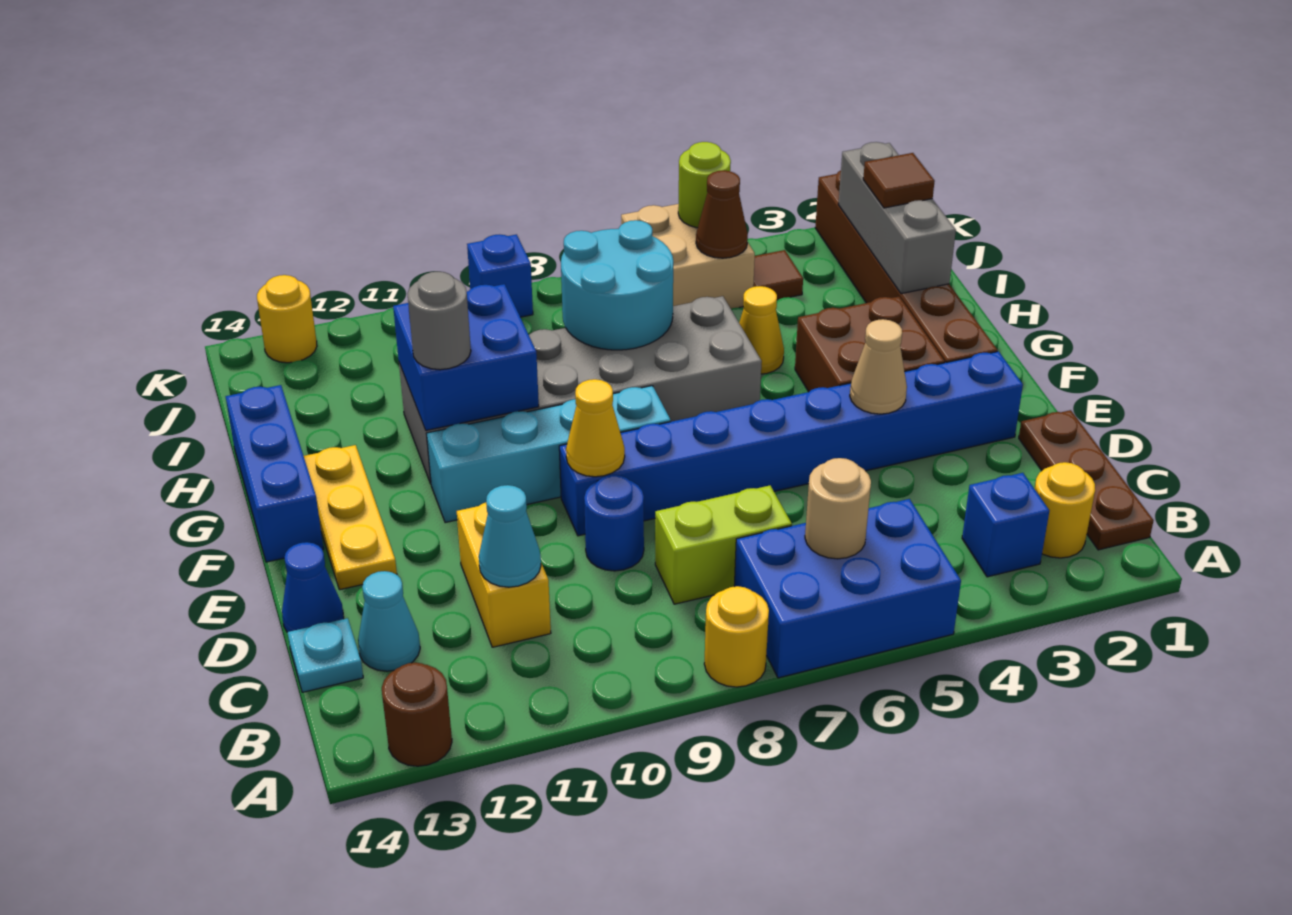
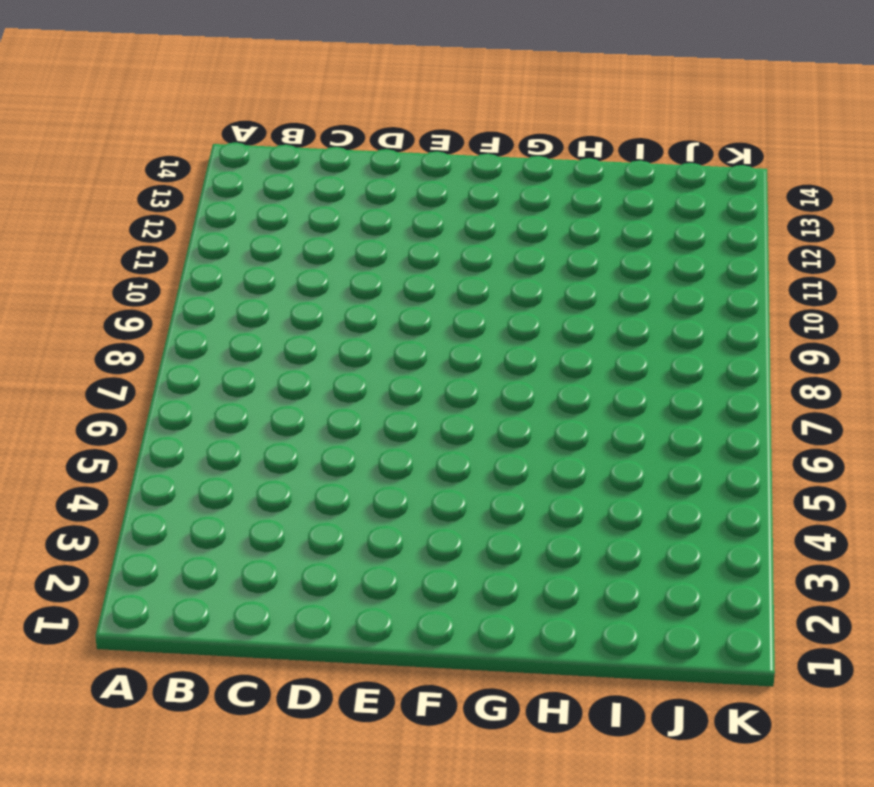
none -> blue 2x3 brick [734,499,961,678]
none -> yellow 1x1 round brick [704,586,769,687]
none -> brown 1x1 round brick [382,663,452,766]
none -> brown 1x3 plate [1019,410,1154,550]

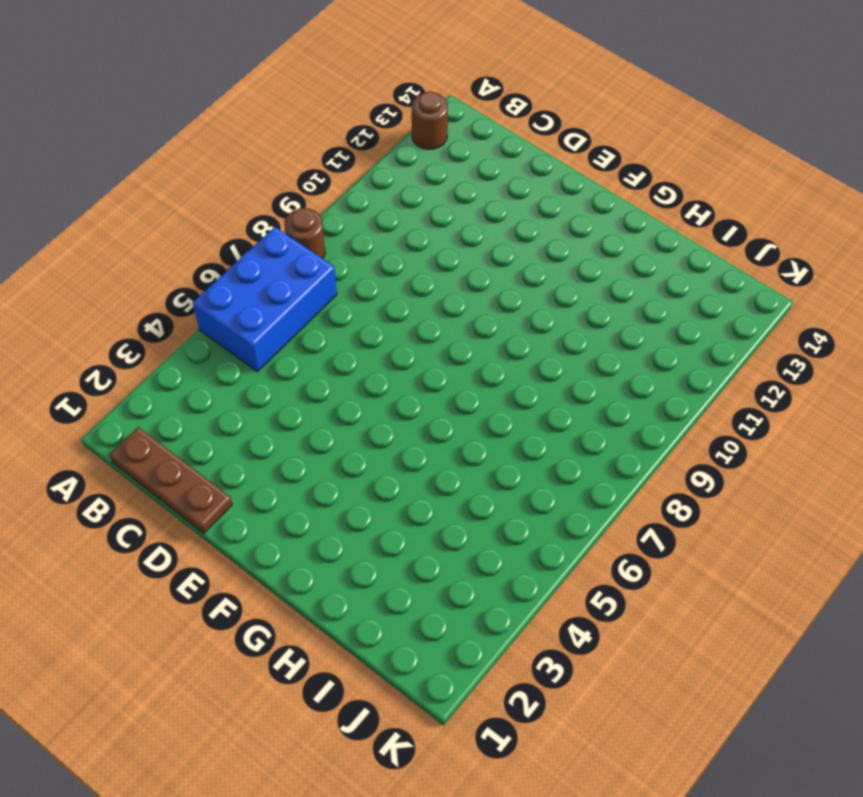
brown 1x1 round brick [284,208,325,259] -> yellow 1x1 round brick [704,586,769,687]
none -> yellow 1x1 round brick [1035,462,1095,558]
none -> blue 1x1 brick [962,473,1049,577]
none -> lime 1x2 brick [655,486,792,604]
none -> yellow 1x2 brick [457,503,551,647]

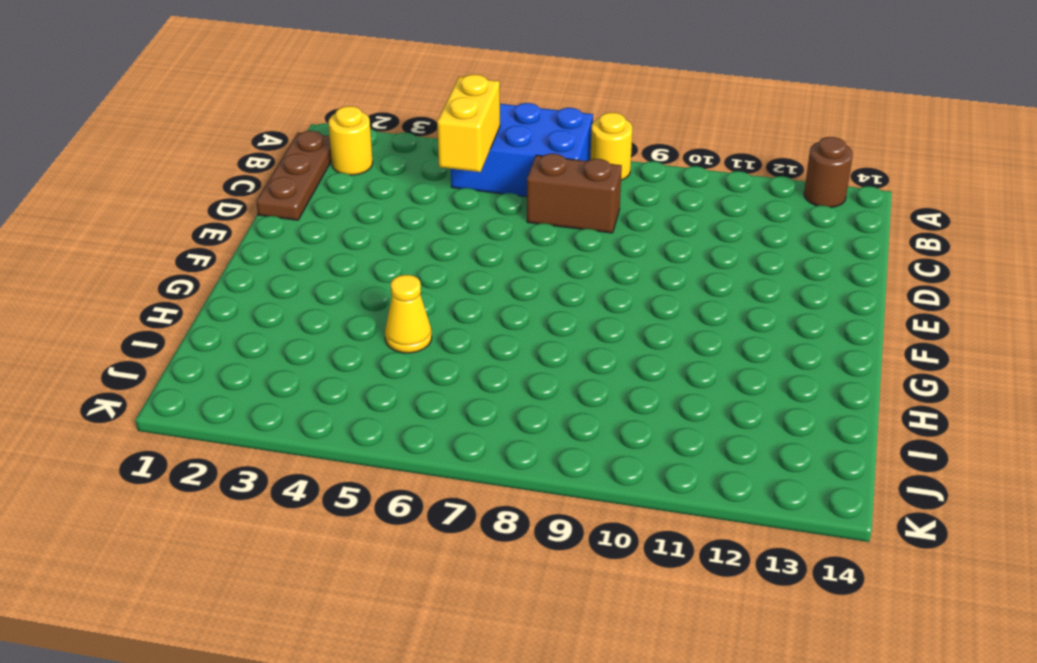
yellow 1x2 brick [437,75,500,172] -> yellow 1x2 brick moved to [457,503,551,647]
brown 1x2 brick [527,154,622,233] -> lime 1x2 brick [655,486,792,604]
none -> blue 1x1 brick [962,473,1049,577]
none -> cyan 1x1 cone [358,571,420,671]
none -> cyan 1x1 plate [287,618,363,692]
none -> blue 1x1 round brick [584,475,644,571]

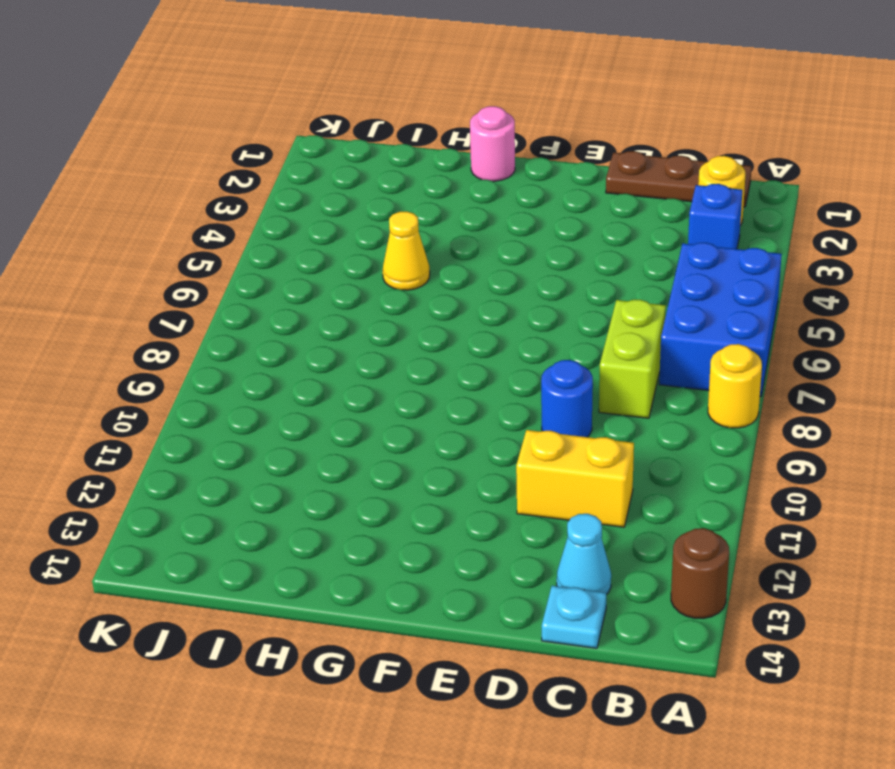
pink 1x1 round brick [470,106,515,181] -> none
none -> blue 1x1 cone [282,542,344,632]
none -> blue 1x8 brick [559,351,1023,536]
none -> yellow 1x3 plate [304,445,397,590]
none -> brown 1x6 brick [815,170,997,363]

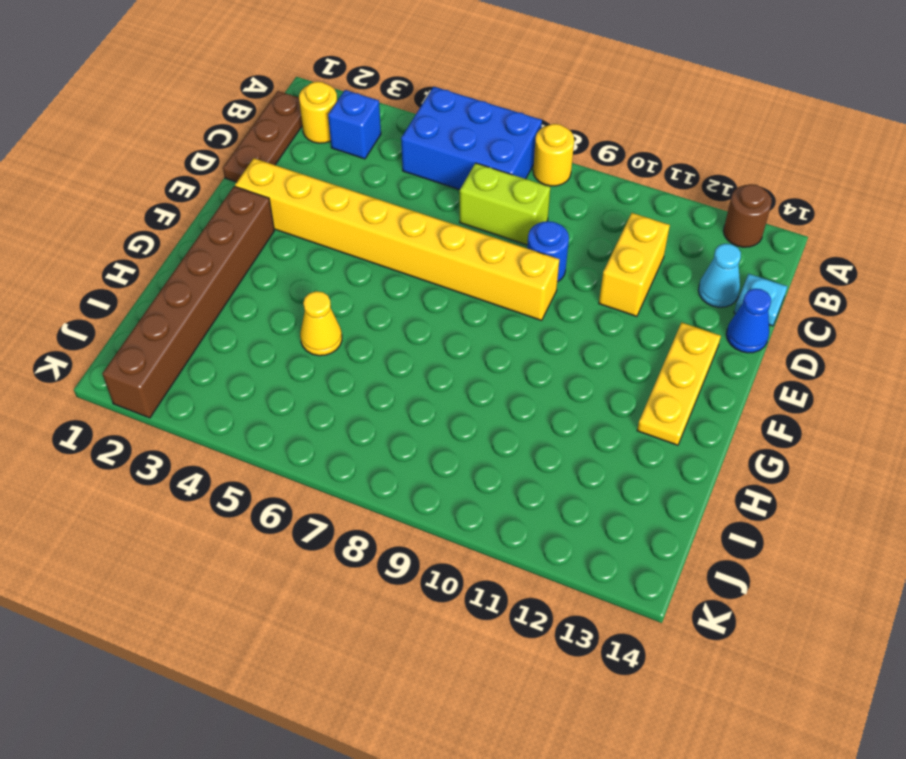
yellow 1x8 brick [235,158,559,320] -> blue 1x8 brick [559,351,1023,536]
none -> brown 2x2 brick [795,297,945,392]
none -> cyan 1x4 brick [426,386,671,523]
none -> blue 1x3 brick [226,385,324,562]
none -> grey 2x6 brick [399,296,762,484]

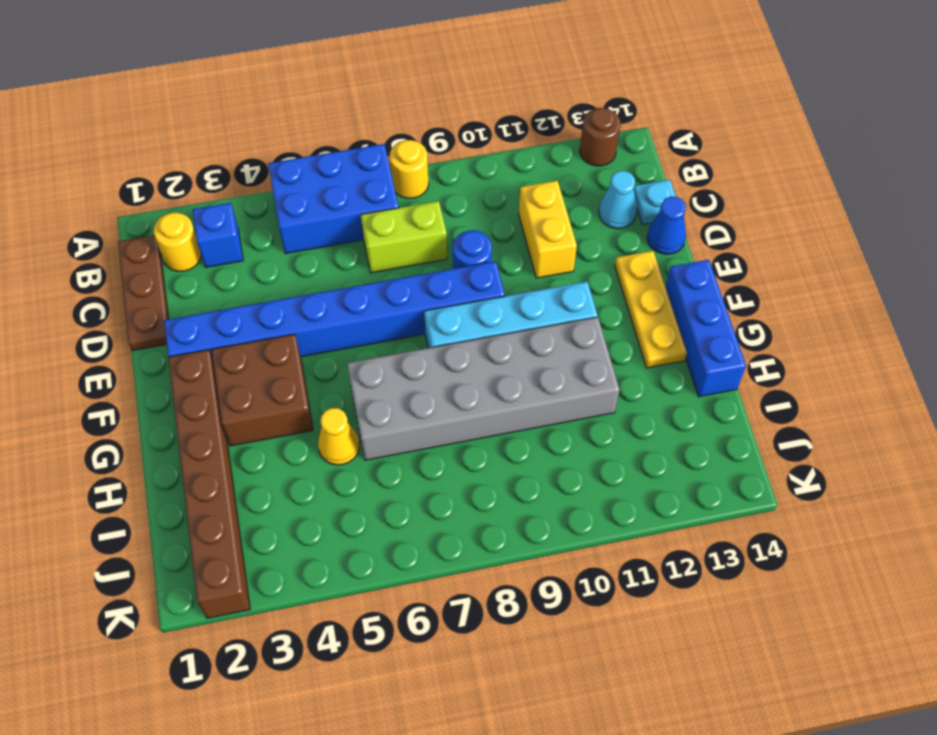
none -> brown 1x1 tile [753,250,803,300]
none -> tan 2x2 brick [621,204,755,309]
none -> blue 1x1 brick [467,235,533,317]
none -> yellow 1x1 round brick [257,275,317,363]

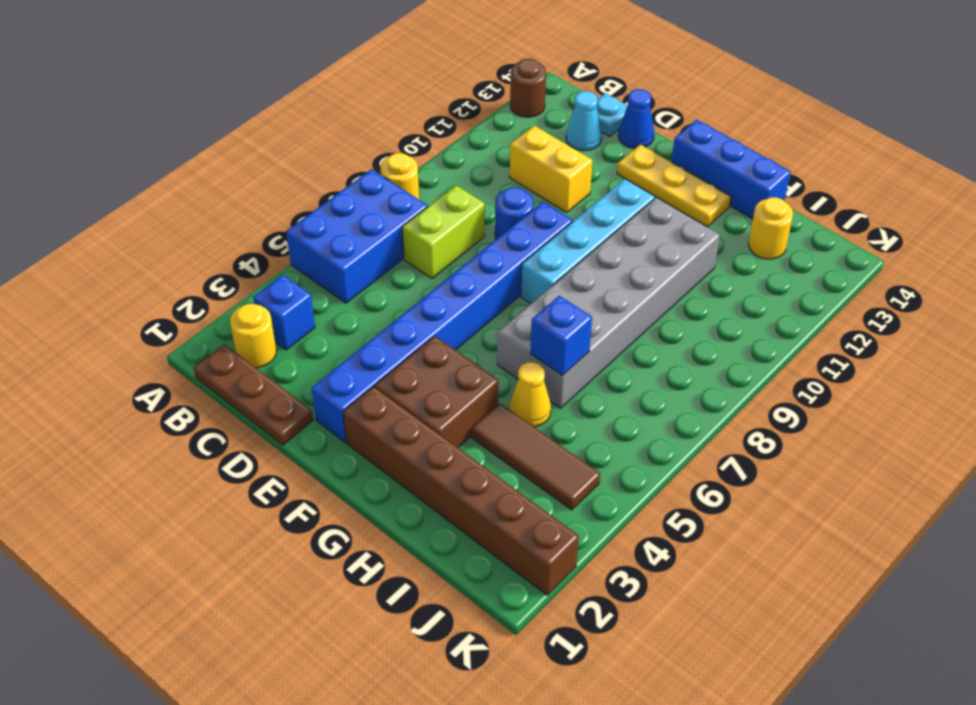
brown 1x3 tile [472,403,600,510] -> brown 1x1 tile [753,250,803,300]
blue 1x1 brick [530,296,592,375] -> blue 1x1 brick moved to [467,235,533,317]
yellow 1x1 round brick [748,197,793,259] -> yellow 1x1 round brick moved to [257,275,317,363]
none -> tan 2x2 brick [621,204,755,309]
none -> tan 1x1 round brick [805,458,871,559]
none -> cyan 1x1 cone [479,485,541,587]
none -> tan 1x1 cone [850,319,907,414]

